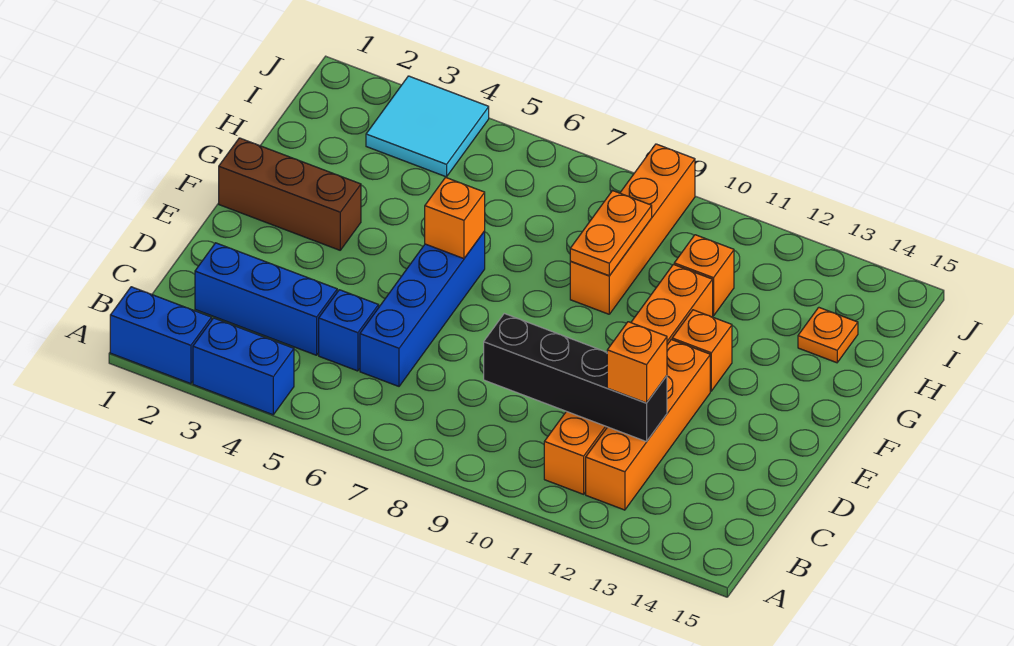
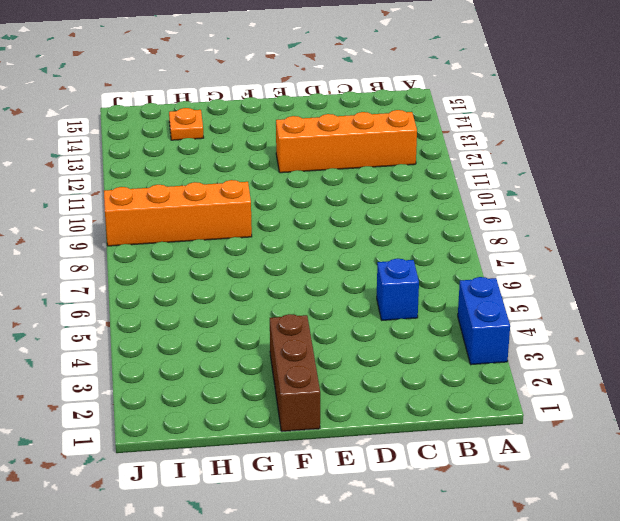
none -> blue 1x2 brick [110,287,212,384]
none -> orange 1x6 brick [544,264,713,494]
none -> blue 1x3 brick [195,243,337,355]

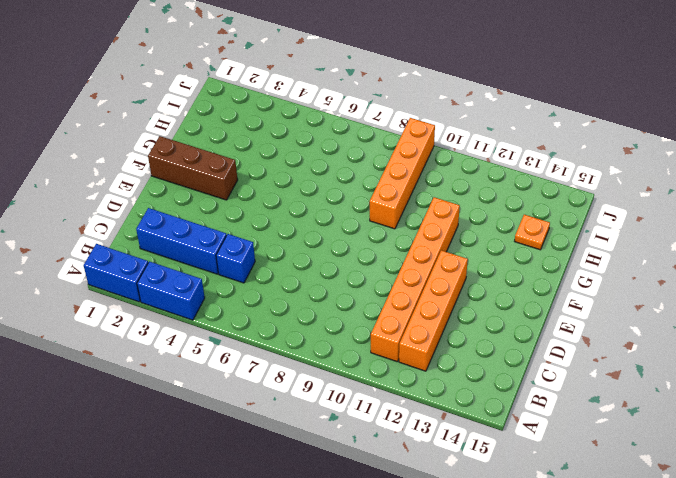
none -> blue 1x4 brick [360,231,485,386]
none -> orange 1x1 brick [672,310,732,391]
none -> orange 1x1 brick [674,235,734,316]

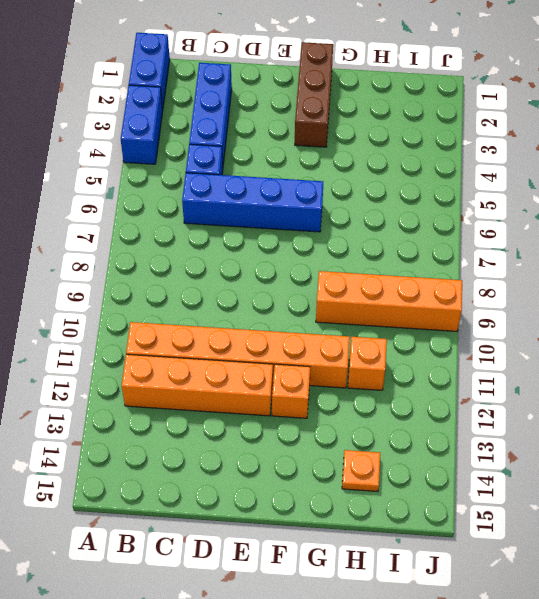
none -> cyan 2x2 tile [366,76,489,177]
none -> black 1x4 brick [484,314,667,442]
none -> orange 1x1 brick [425,177,485,259]

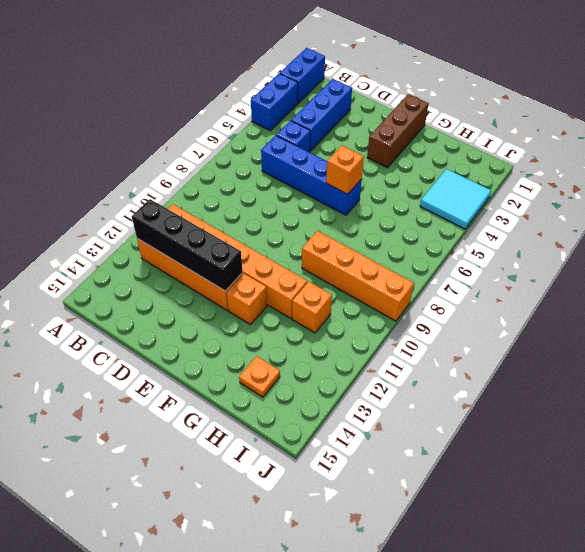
black 1x4 brick [132,199,243,291] -> black 1x4 brick turned to [484,314,667,442]
none -> orange 1x2 plate [570,191,652,276]
none -> orange 1x1 brick [607,322,667,403]

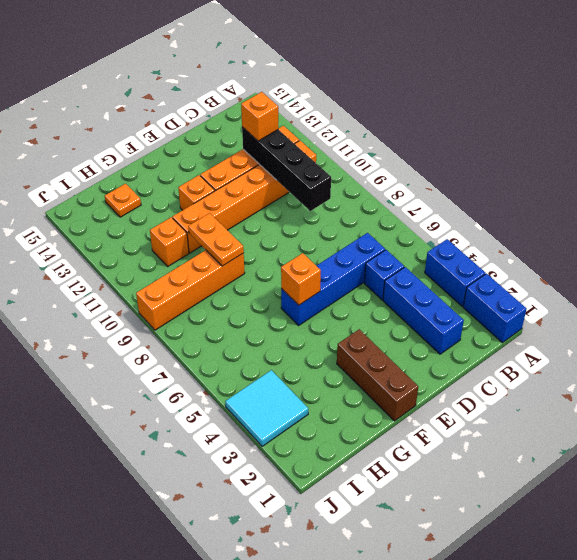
orange 1x2 plate [188,213,244,266] -> orange 1x2 plate turned to [570,191,652,276]

